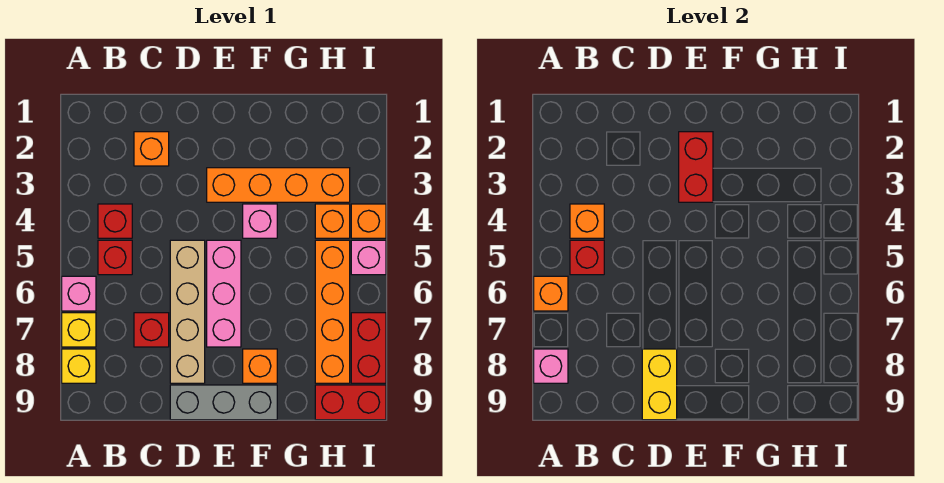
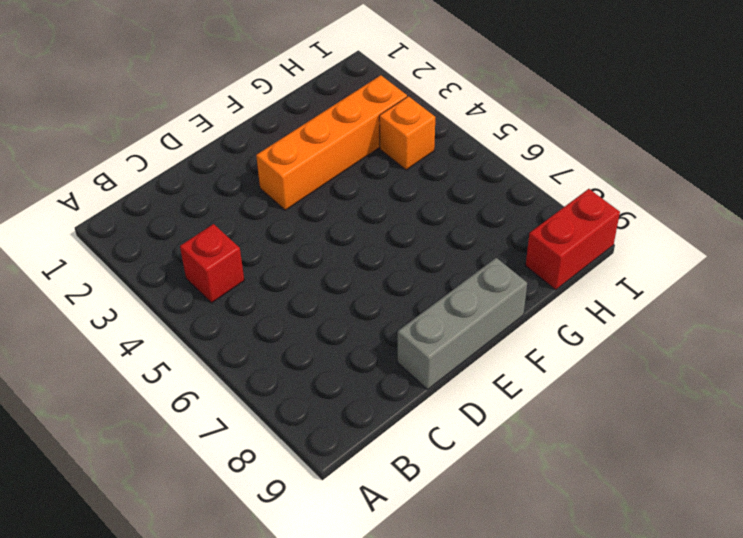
none -> pink 1x1 brick [62,276,96,311]
none -> yellow 1x1 brick [62,313,96,347]
none -> yellow 1x1 brick [62,349,96,383]

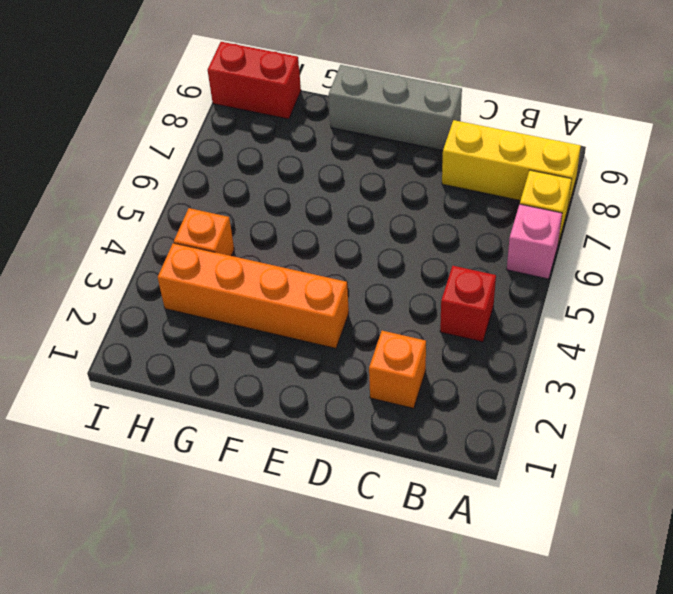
yellow 1x3 brick [442,120,581,210] -> yellow 1x1 brick [62,349,96,383]
none -> red 1x1 brick [98,240,132,275]
none -> red 1x1 brick [134,313,169,347]
none -> tan 1x4 brick [170,240,205,383]

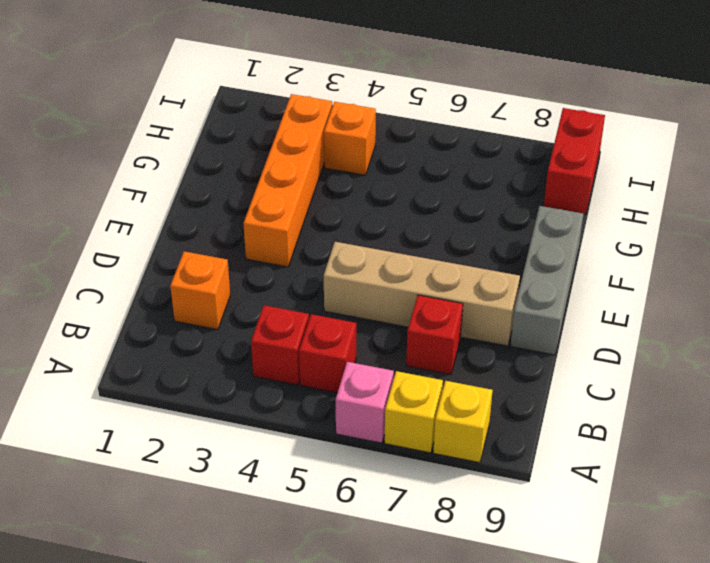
none -> pink 1x3 brick [207,240,241,347]
none -> pink 1x1 brick [243,204,277,238]
none -> orange 1x1 brick [243,349,277,383]

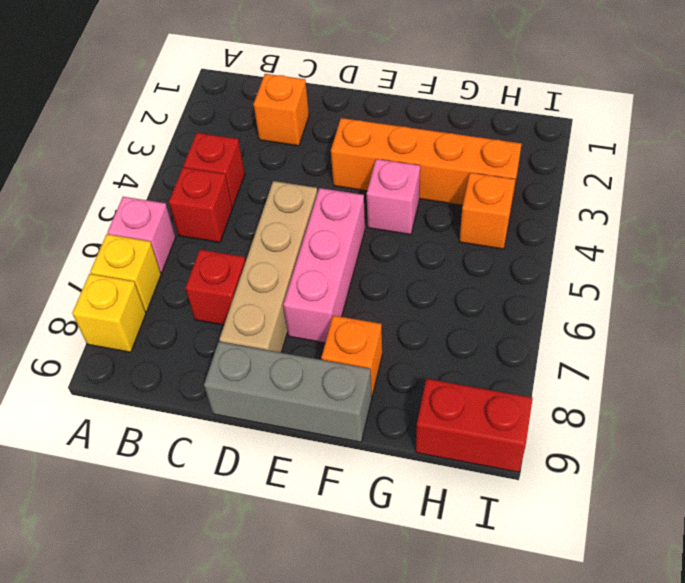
none -> orange 1x4 brick [315,240,350,383]
none -> orange 1x1 brick [351,204,386,238]
none -> pink 1x1 brick [351,240,386,275]

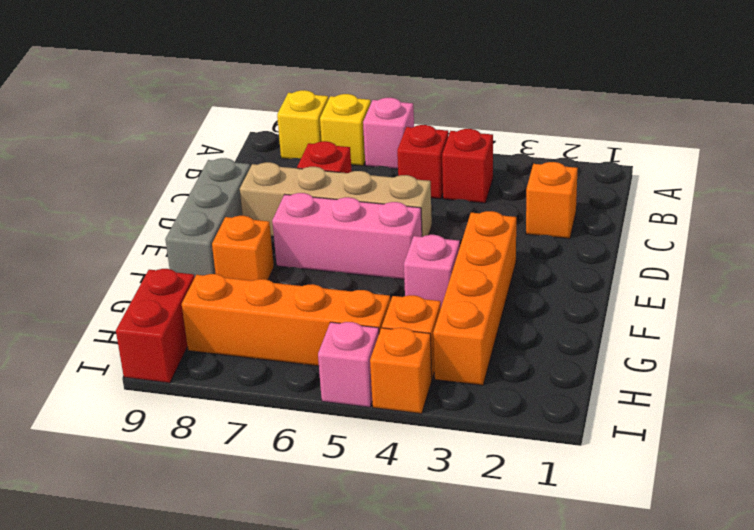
none -> red 1x2 brick [351,313,386,383]
none -> orange 1x1 brick [534,276,568,311]
none -> pink 1x1 brick [534,349,568,383]

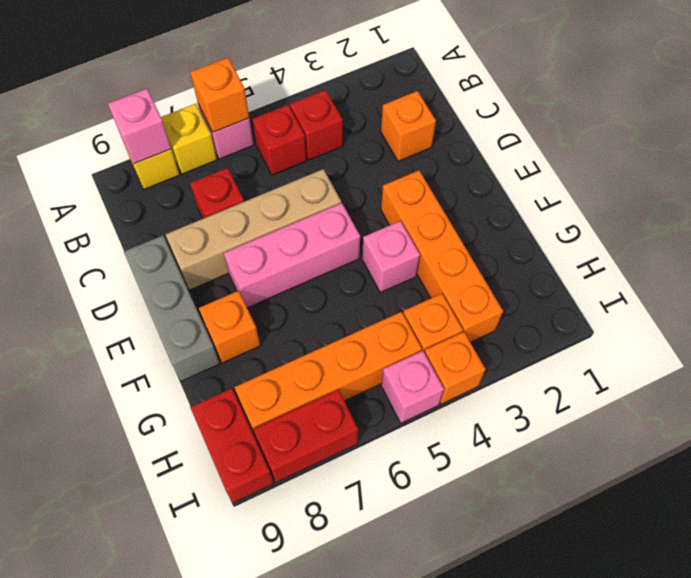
none -> orange 1x1 brick [570,204,604,238]
none -> red 1x1 brick [570,240,604,275]
none -> yellow 1x2 brick [642,349,677,420]

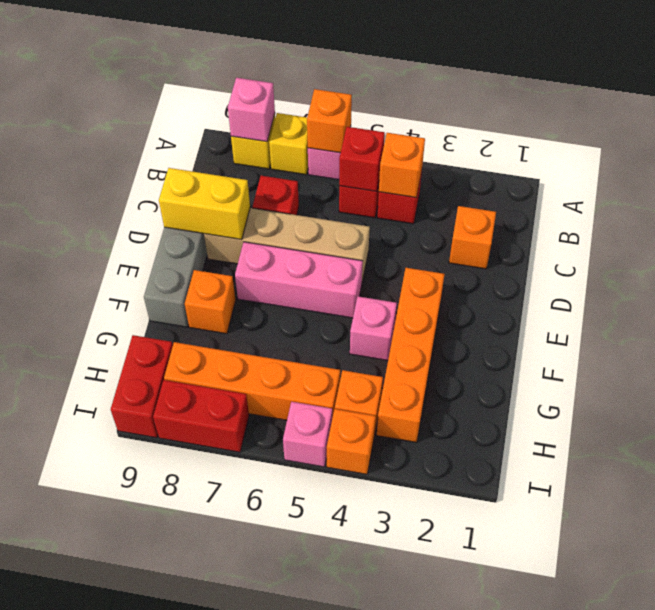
none -> red 1x2 brick [679,132,713,202]

